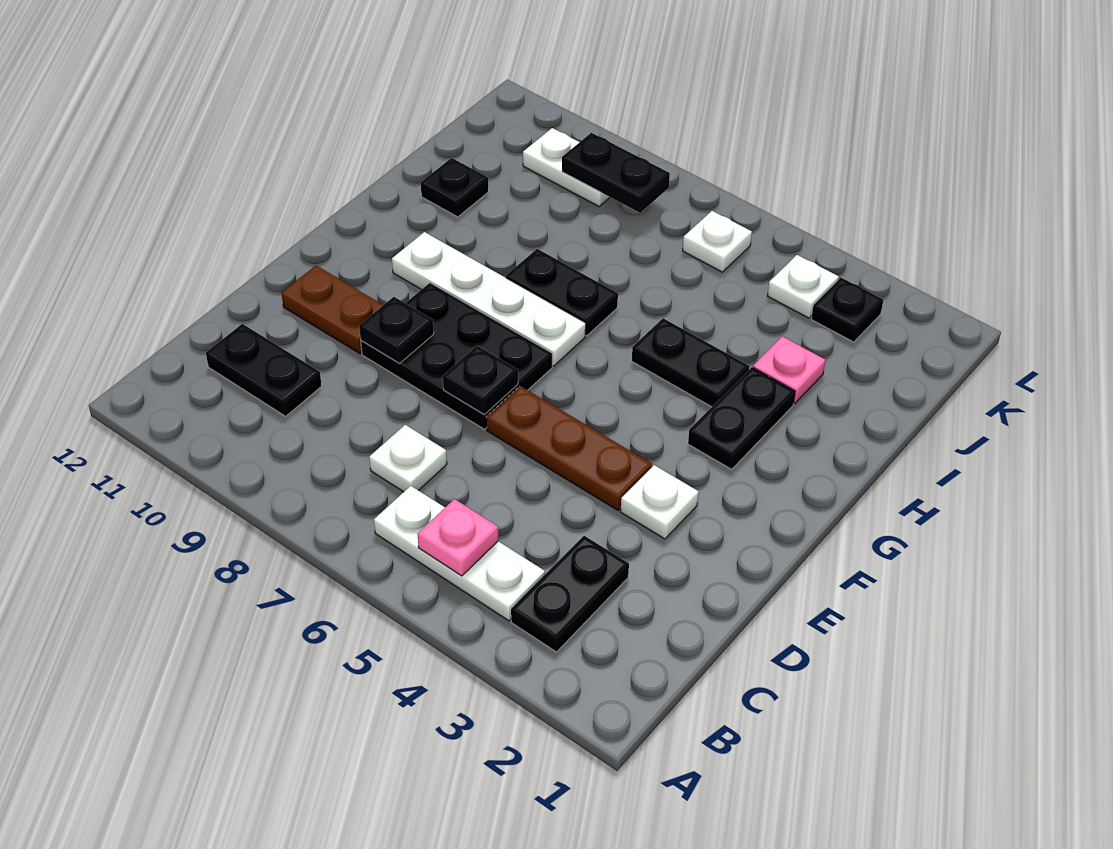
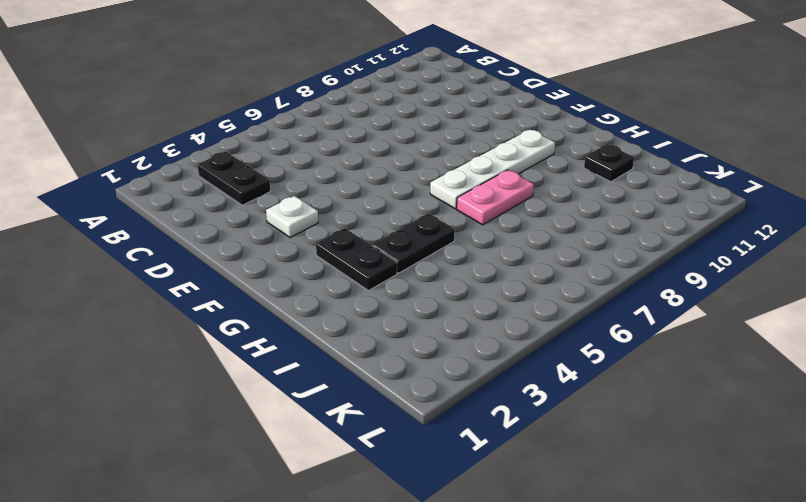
pink 1x2 plate [457,170,534,225] -> black 1x2 plate [506,249,618,336]
none -> white 1x3 plate [374,486,545,621]
none -> white 1x1 plate [369,425,447,492]
none -> black 1x2 plate [206,324,322,416]

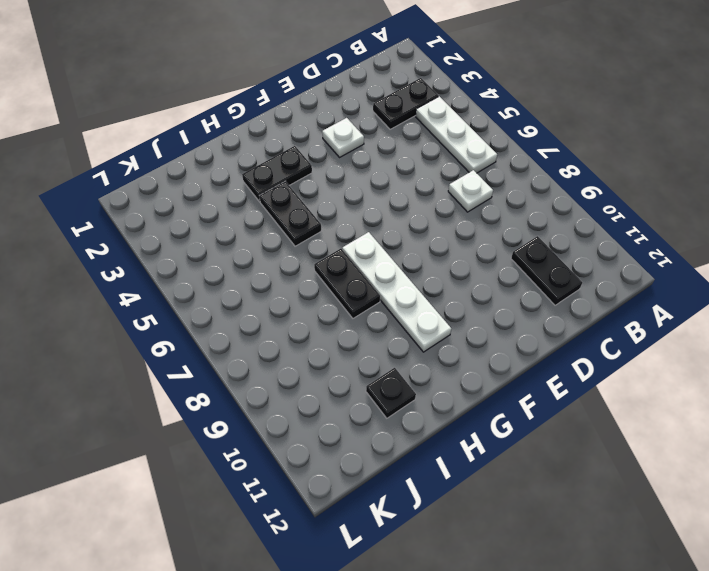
none -> brown 1x3 plate [486,386,652,510]
none -> black 2x3 plate [361,283,552,429]
none -> brown 1x2 plate [282,266,383,354]

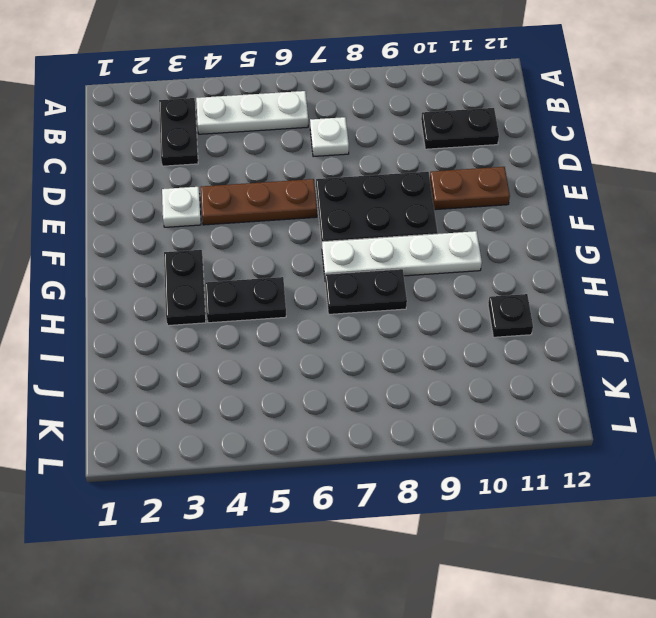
none -> pink 1x1 plate [753,336,825,404]
none -> black 1x1 plate [811,278,883,342]
none -> white 1x1 plate [767,255,839,318]

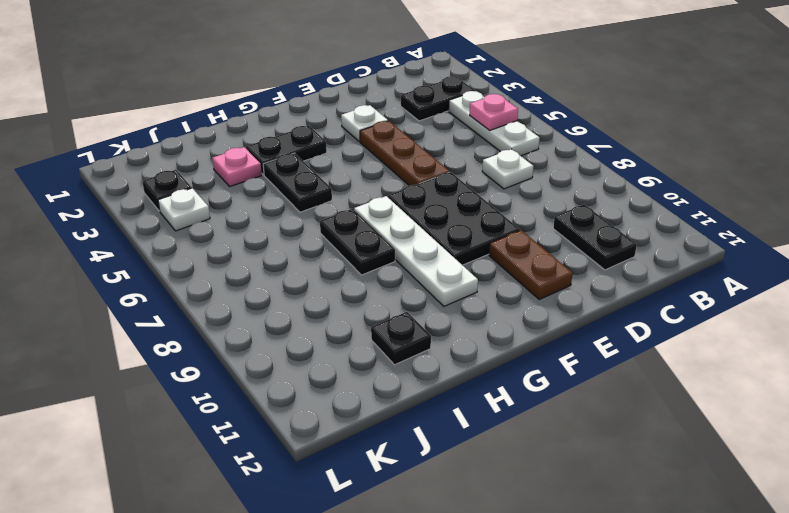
none -> white 1x1 plate [683,211,752,272]
none -> white 1x2 plate [523,128,610,206]
none -> black 1x1 plate [443,346,518,414]

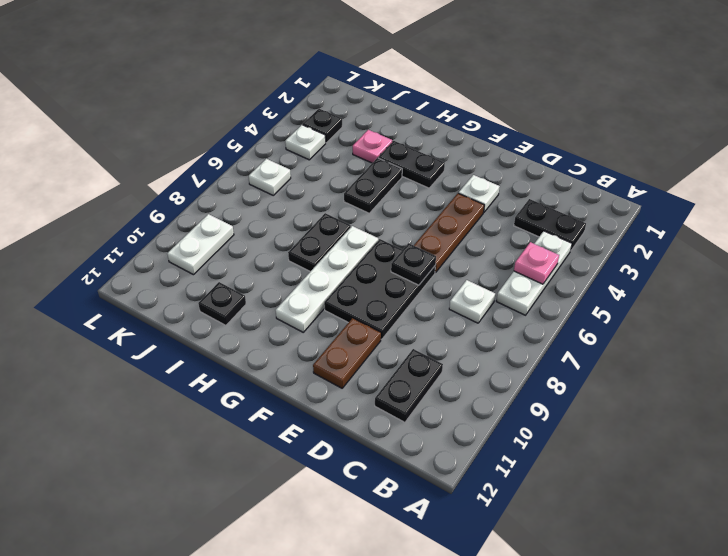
none -> black 1x1 plate [359,297,434,363]
none -> black 1x2 plate [562,133,670,213]

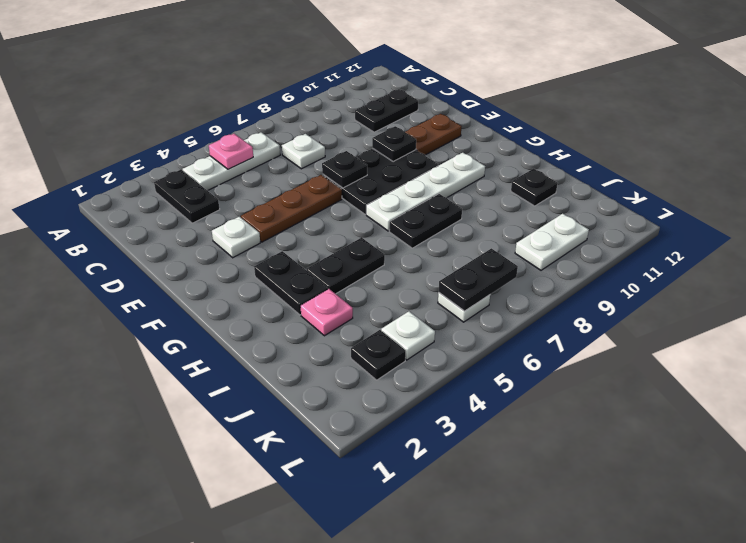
black 1x2 plate [439,248,518,311] -> black 1x2 plate moved to [562,133,670,213]

